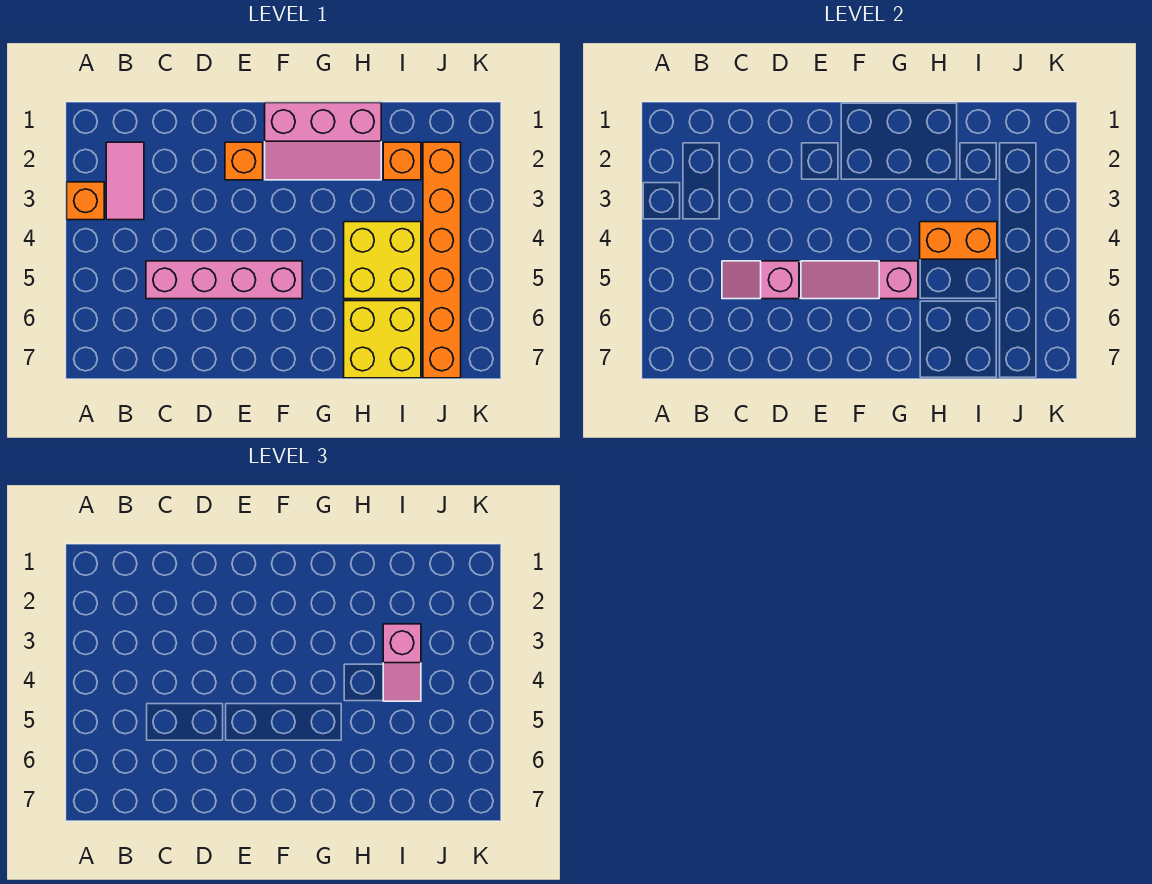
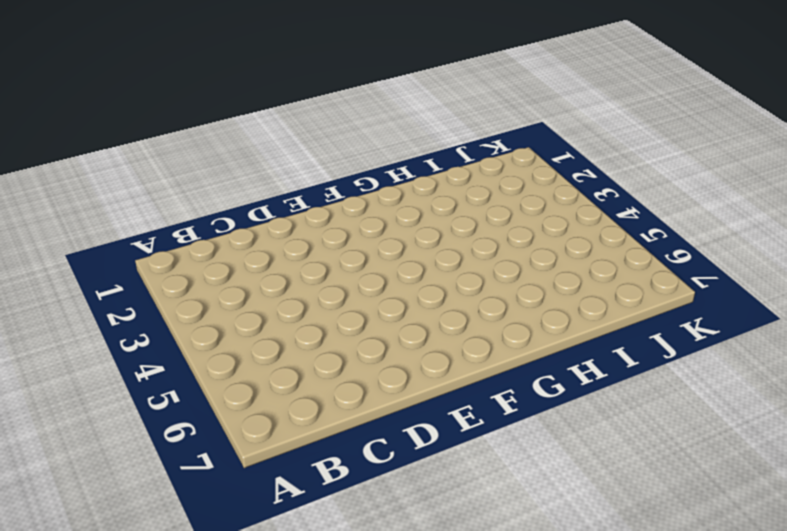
none -> orange 1x1 brick [67,182,104,220]
none -> pink 1x2 tile [106,142,144,220]
none -> pink 1x4 brick [146,261,302,299]

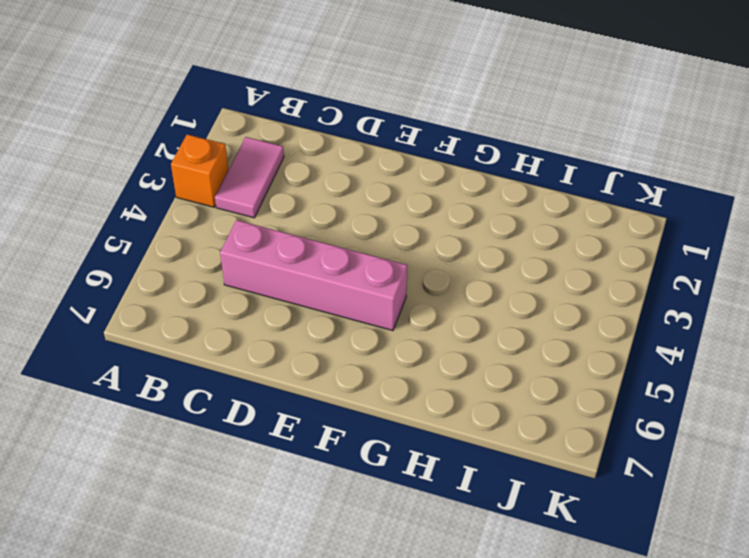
none -> orange 1x1 brick [225,142,263,180]
none -> pink 2x3 slope [265,103,381,180]
none -> yellow 2x2 brick [344,222,421,299]

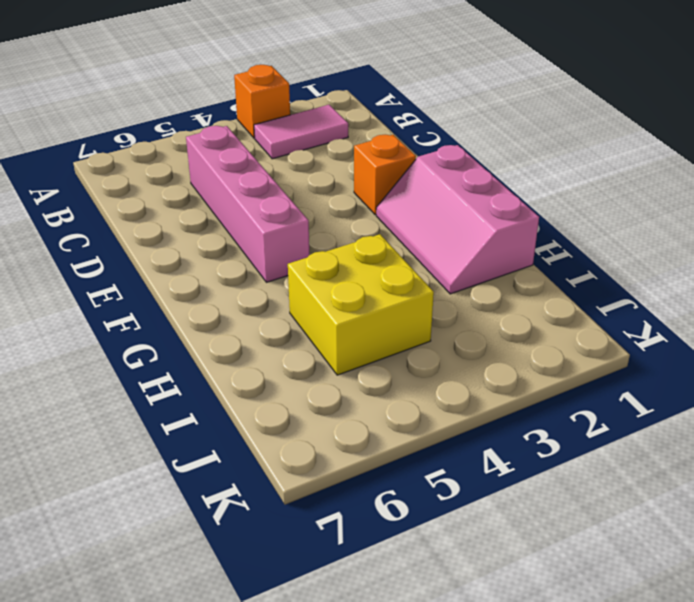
none -> yellow 2x2 brick [344,301,421,378]
none -> orange 1x1 brick [383,142,421,180]
none -> orange 1x6 brick [423,142,461,378]

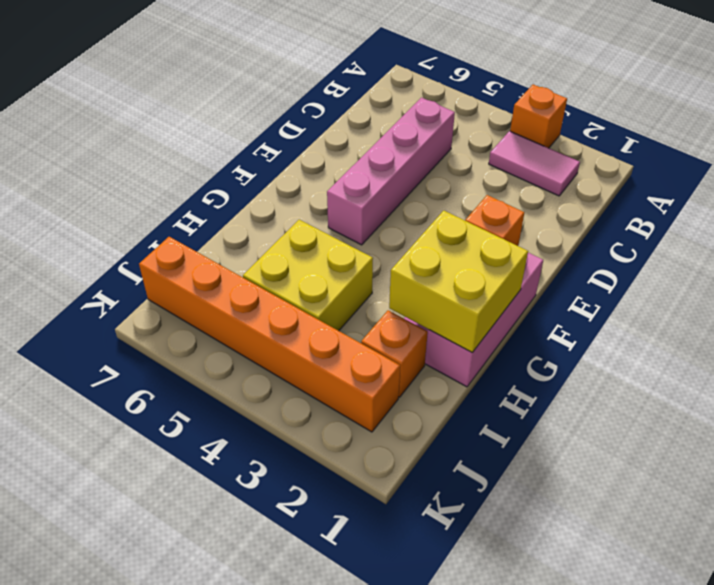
yellow 2x2 brick [389,211,528,352] -> yellow 2x2 brick moved to [344,301,421,378]
none -> pink 1x2 slope [722,261,799,299]
none -> pink 1x3 slope [801,261,918,299]
none -> orange 1x2 brick [920,222,997,259]

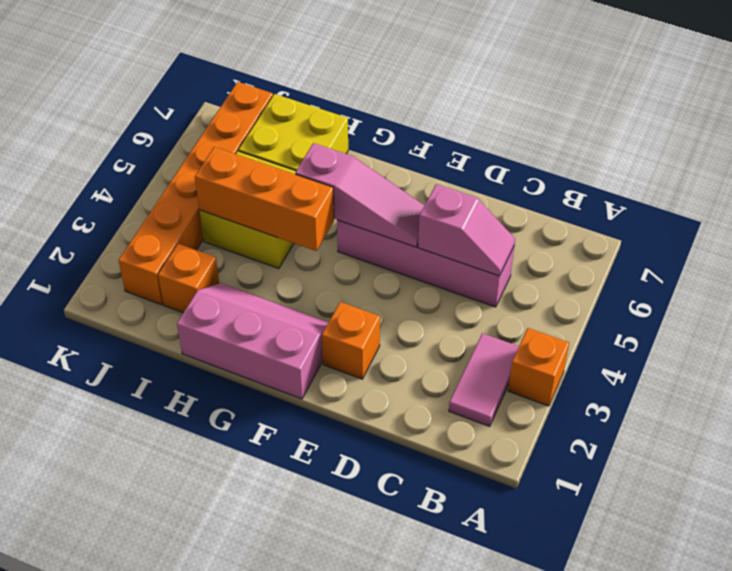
orange 1x3 brick [195,147,334,251] -> orange 1x2 brick [920,222,997,259]
none -> pink 1x2 slope [383,624,421,701]

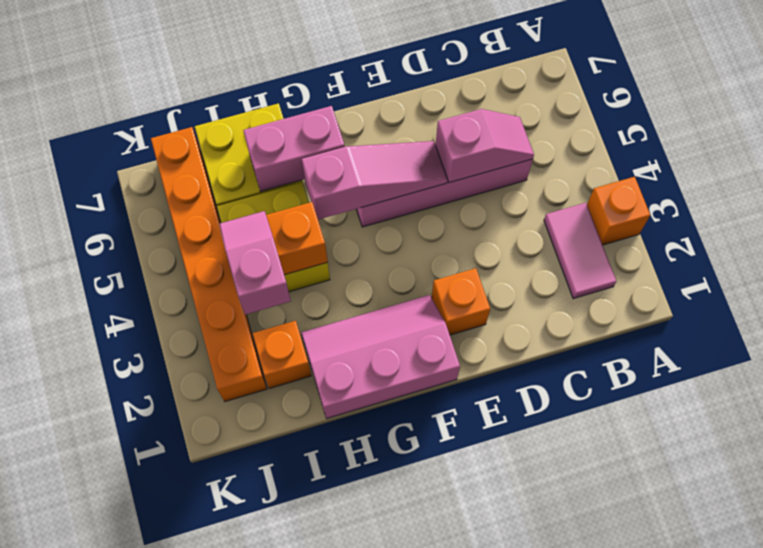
pink 1x2 brick [243,106,345,191] -> none

